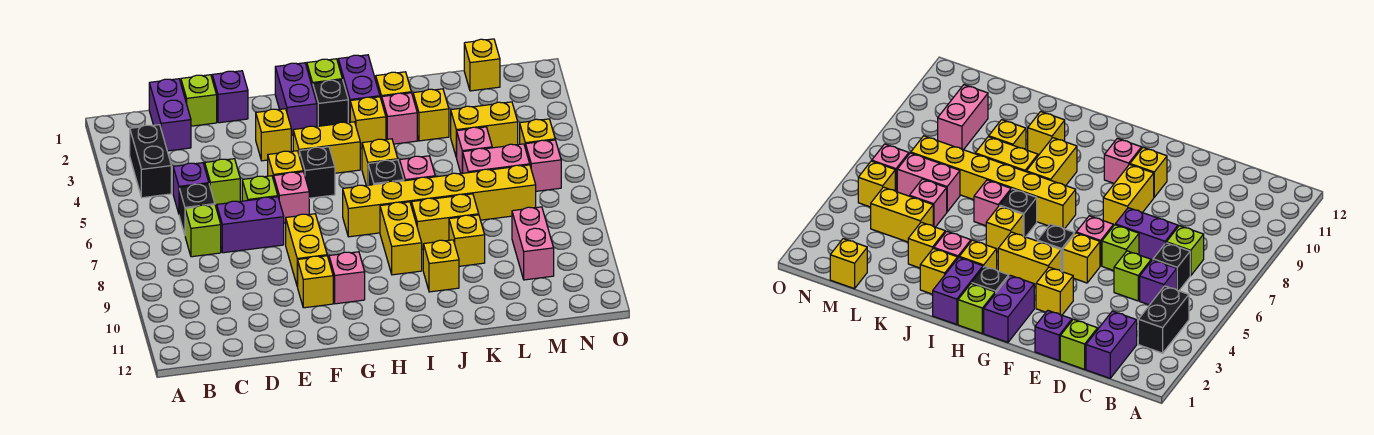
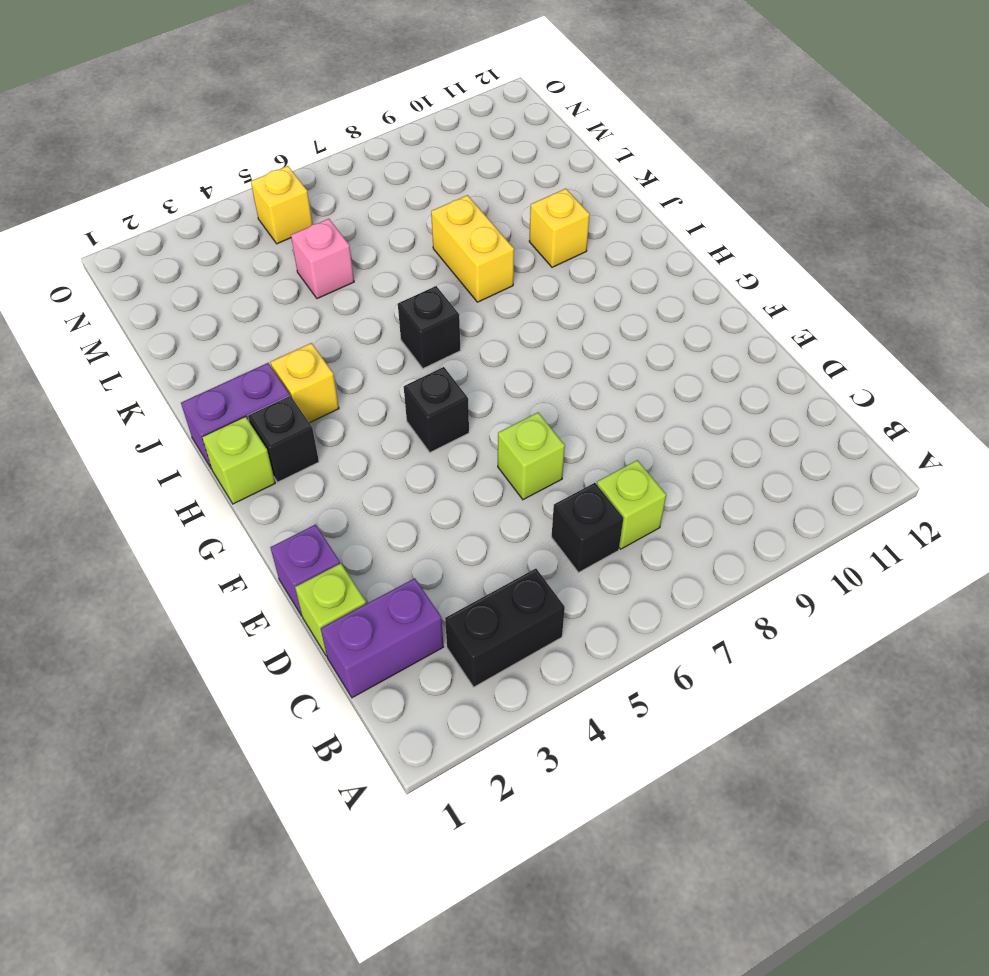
none -> purple 1x1 brick [173,163,209,213]
none -> lime 1x1 brick [205,159,240,209]
none -> purple 1x2 brick [217,197,284,253]
none -> yellow 1x1 brick [256,109,291,161]

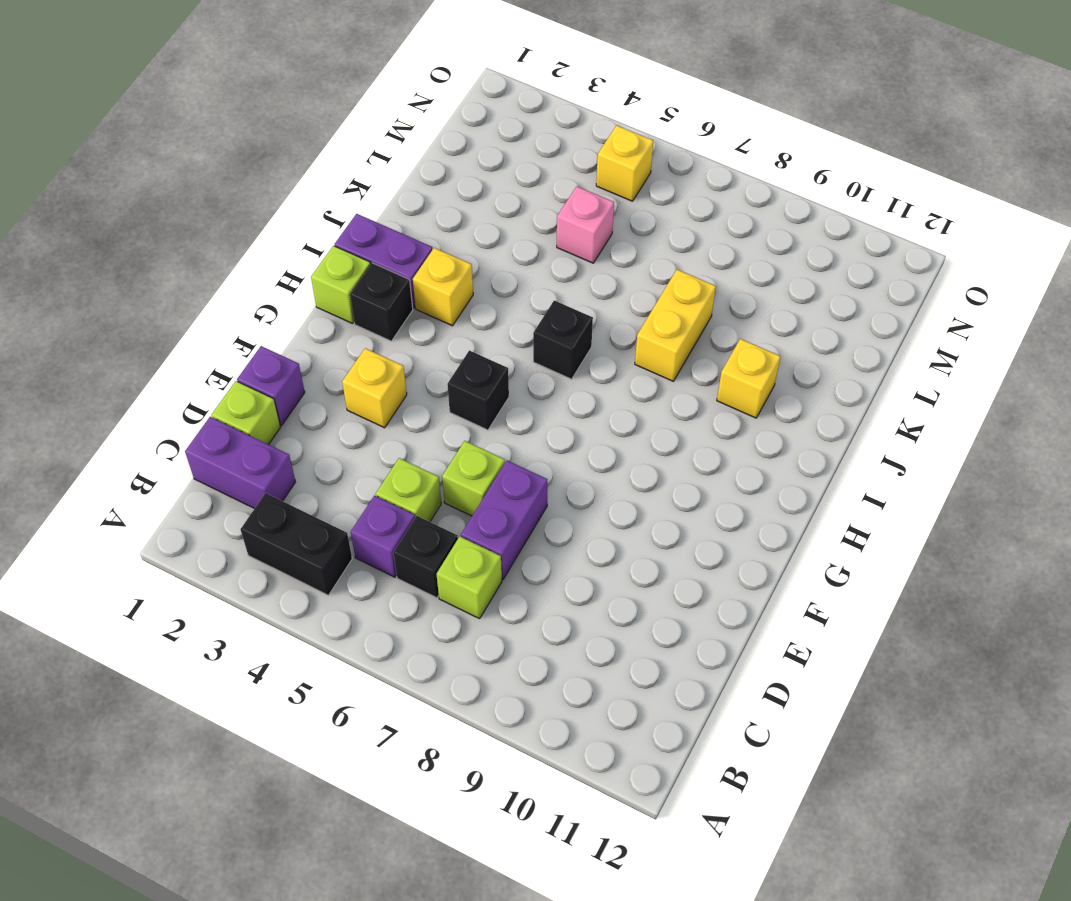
none -> yellow 1x1 brick [268,151,303,180]
none -> pink 1x1 brick [274,172,309,223]
none -> yellow 1x2 brick [286,214,327,286]
none -> yellow 1x1 brick [297,256,333,308]

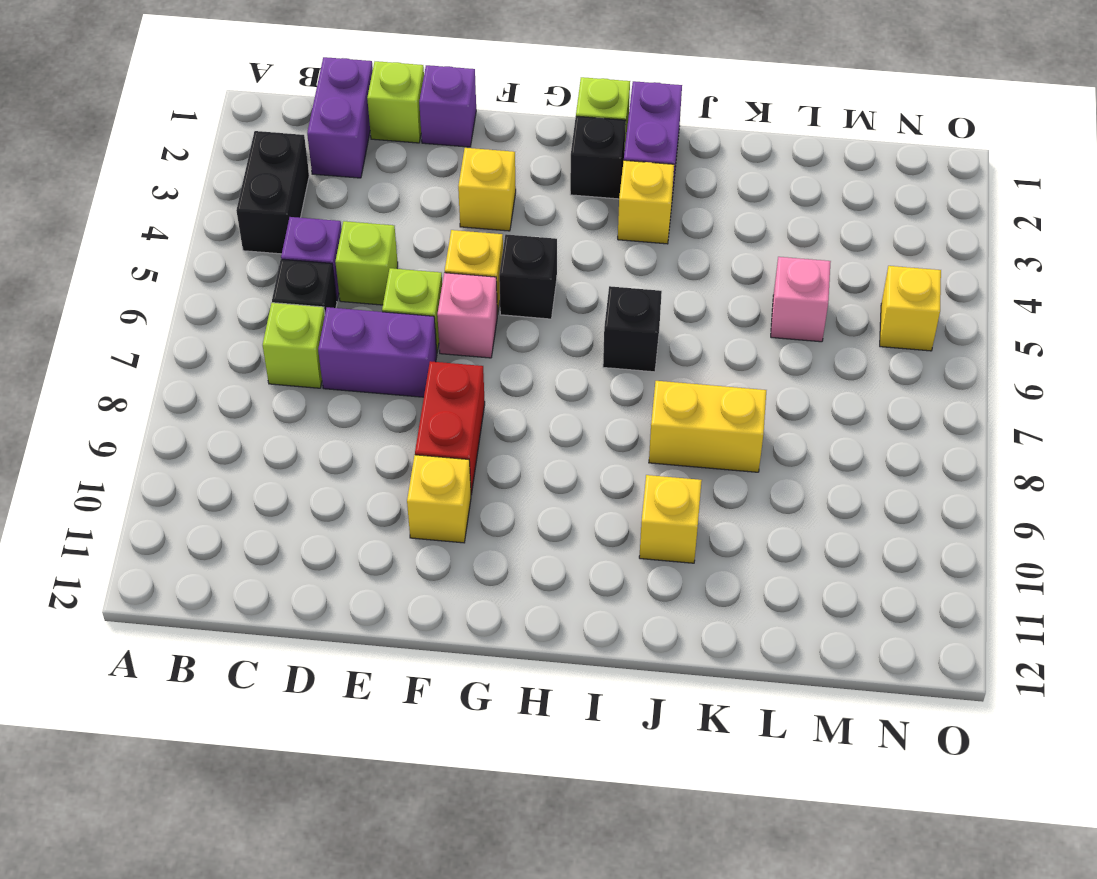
red 1x2 brick [415,361,485,495] -> yellow 1x2 brick [286,214,327,286]
none -> purple 1x2 brick [275,63,317,135]
none -> yellow 1x2 brick [293,122,360,173]
none -> pink 1x1 brick [329,252,365,304]
none -> yellow 1x6 brick [343,165,536,237]

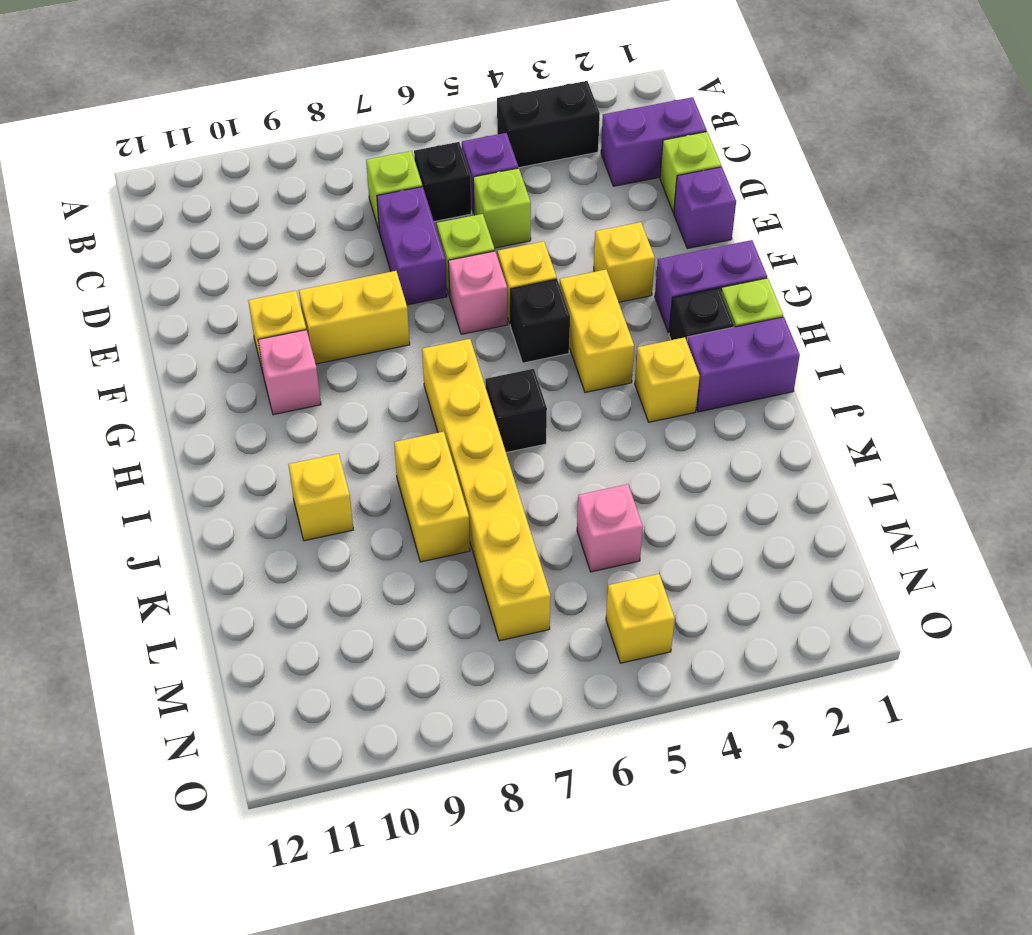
none -> yellow 1x1 brick [362,139,398,185]
none -> yellow 1x2 brick [380,202,422,275]
none -> yellow 1x1 brick [376,72,411,101]
none -> pink 1x1 brick [382,93,417,144]

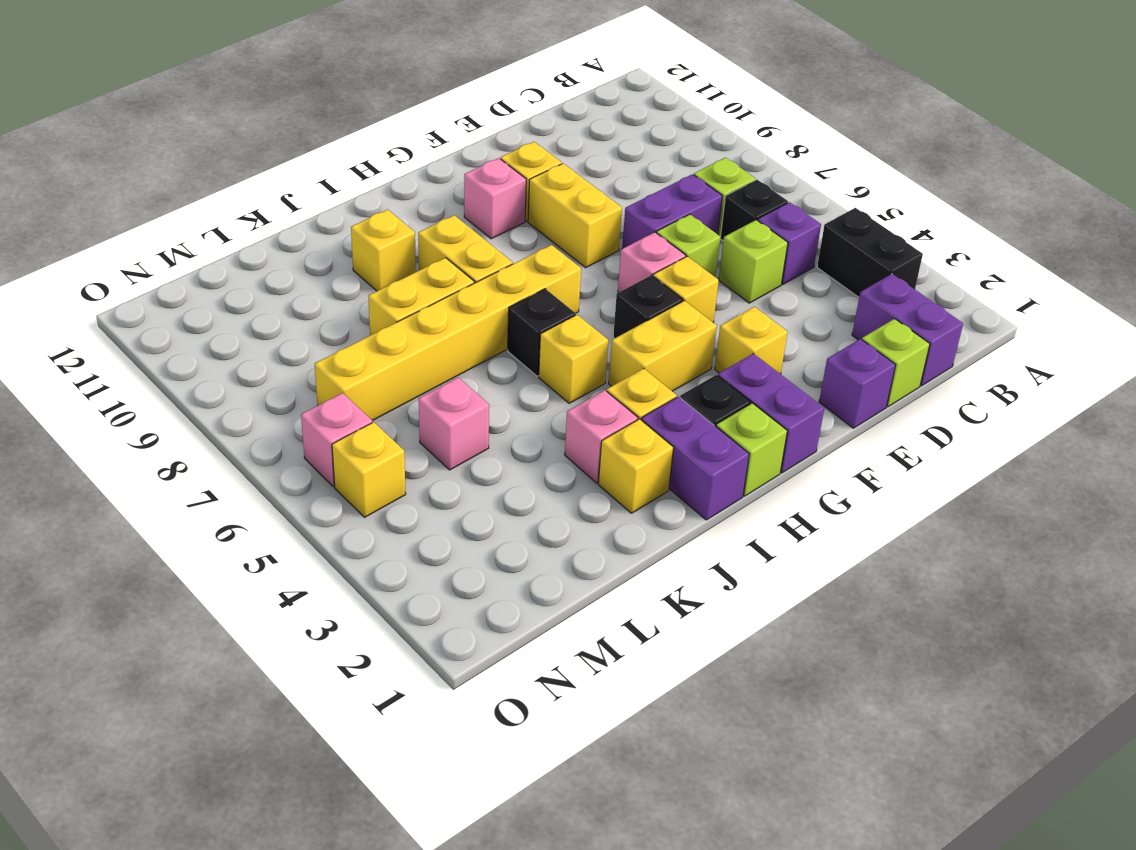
none -> pink 1x1 brick [400,156,435,181]
none -> yellow 1x1 brick [413,89,449,141]
none -> yellow 1x1 brick [449,215,485,266]
none -> yellow 1x2 brick [451,102,518,158]

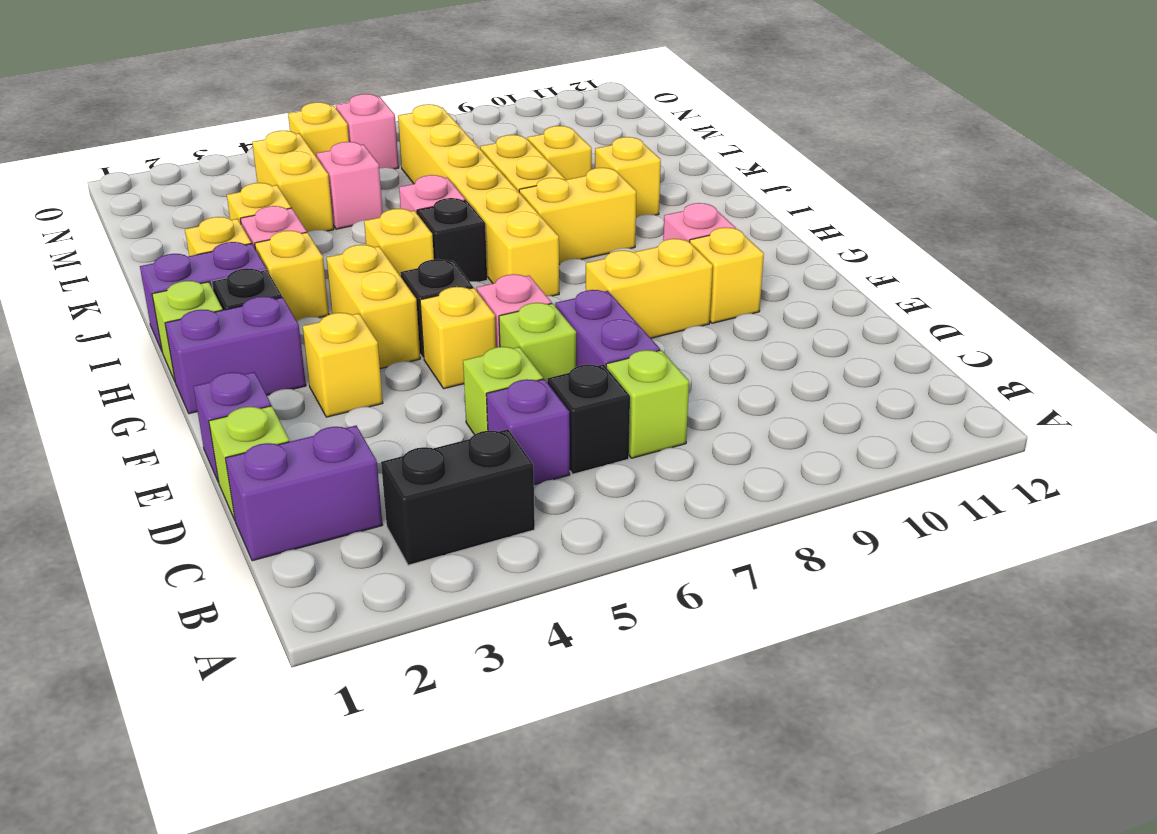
none -> pink 1x2 brick [463,144,530,173]
none -> yellow 1x1 brick [464,39,500,91]
none -> pink 1x2 brick [512,207,554,280]

